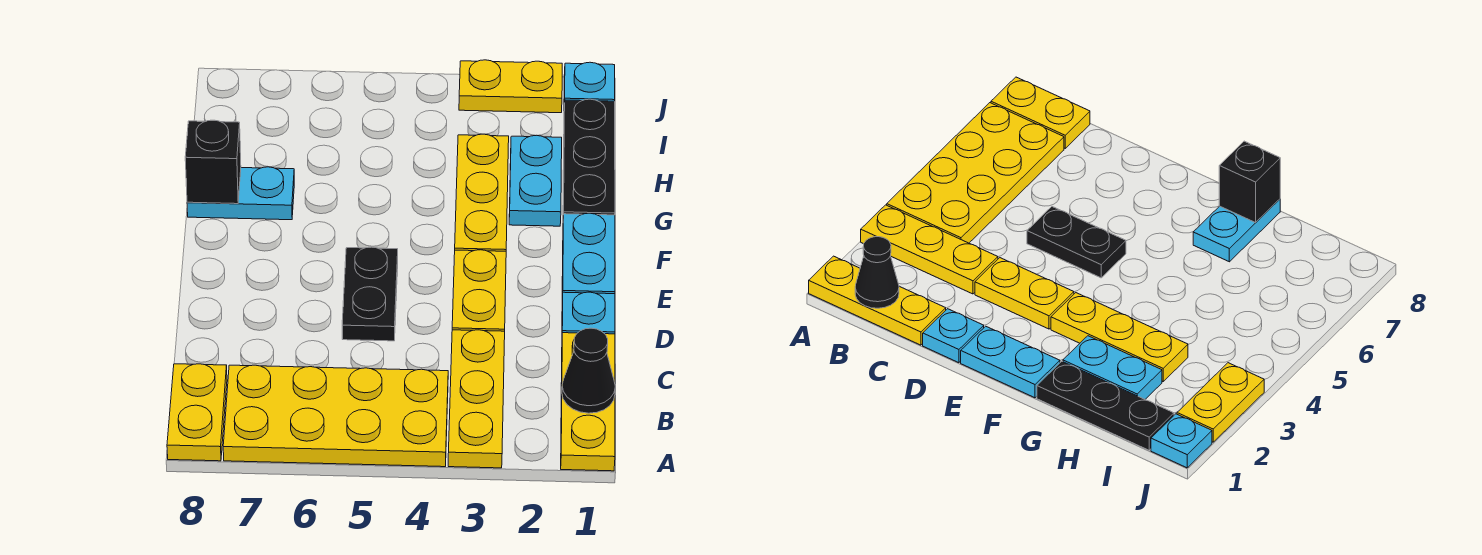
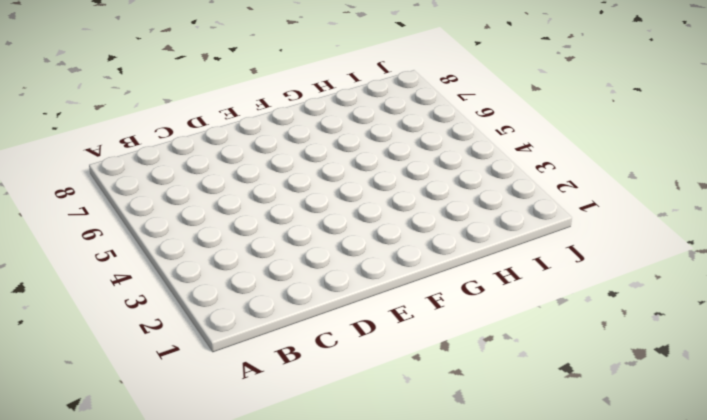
none -> yellow 1x3 plate [561,333,615,471]
none -> yellow 1x3 plate [448,330,505,468]
none -> yellow 2x4 plate [223,365,448,467]

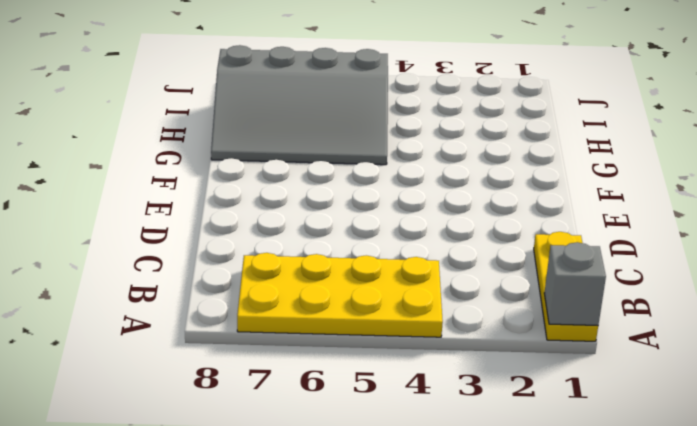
grey 1x1 brick [544,242,606,325] -> none
grey 3x4 slope [211,45,388,165] -> cyan 1x2 plate [187,167,294,220]
none -> yellow 1x3 plate [448,330,505,468]
none -> yellow 1x2 plate [167,364,227,461]
none -> cyan 1x1 plate [562,292,615,334]

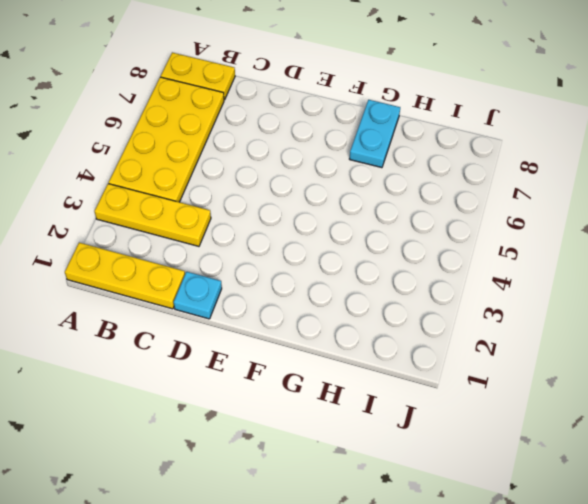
none -> yellow 1x2 plate [452,250,506,331]
none -> black 1x2 plate [342,247,398,341]
none -> cyan 1x2 plate [562,213,615,300]

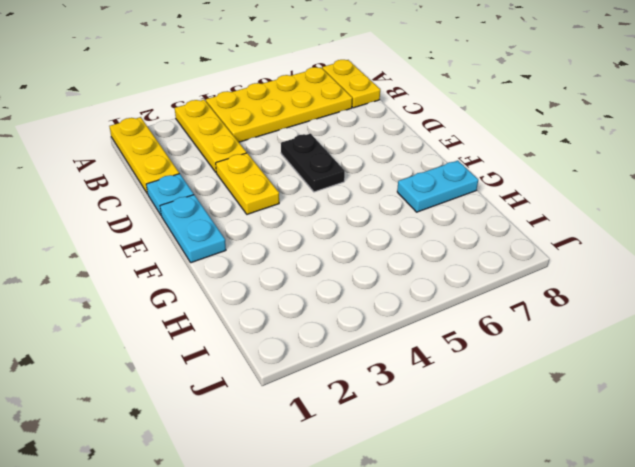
none -> yellow 1x3 plate [455,134,509,251]
none -> black 1x3 plate [563,99,615,215]
none -> cyan 1x2 plate [509,135,562,226]

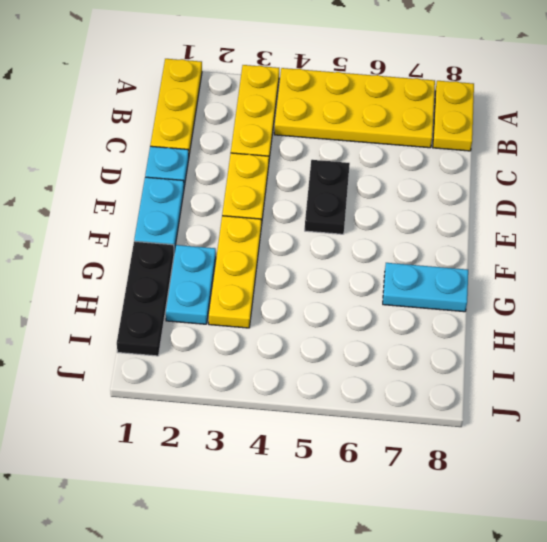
none -> cyan 1x1 plate [564,62,615,102]
none -> yellow 1x2 plate [459,60,562,113]
none -> black 1x1 cone [562,328,615,413]

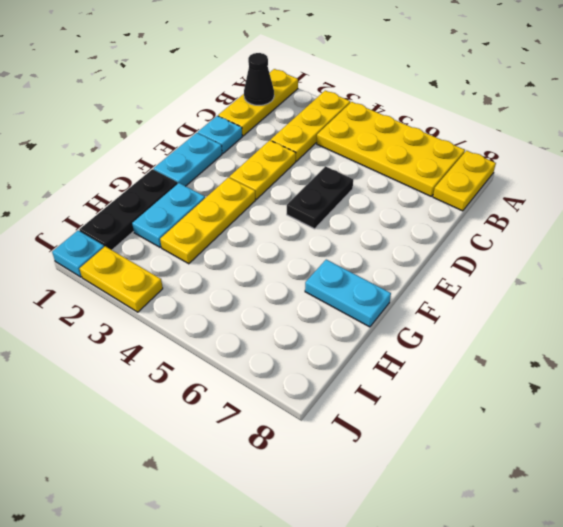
none -> black 1x1 brick [185,120,241,204]

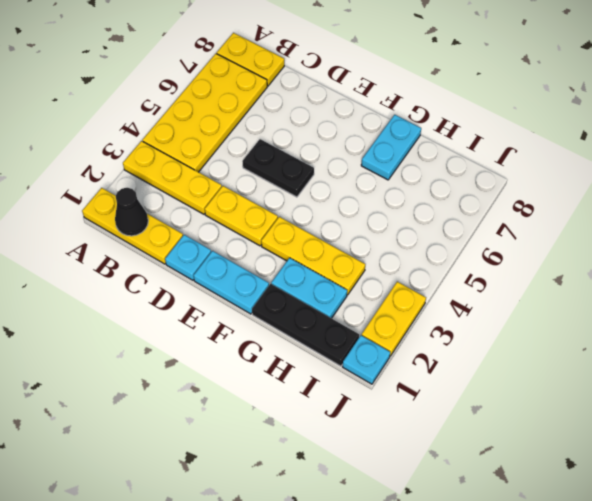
none -> black 1x1 brick [185,120,241,204]

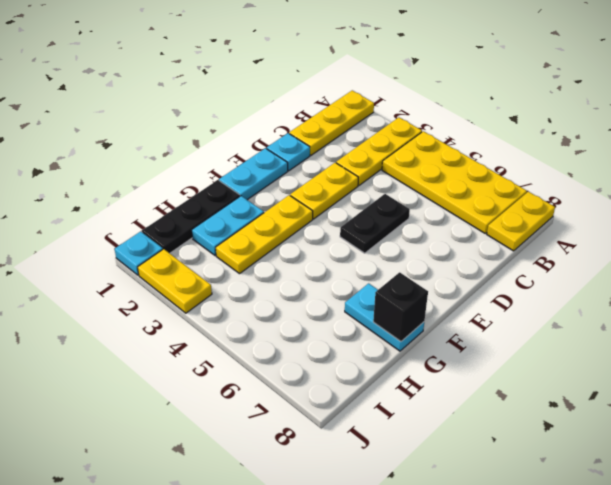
none -> black 1x1 cone [562,328,615,413]

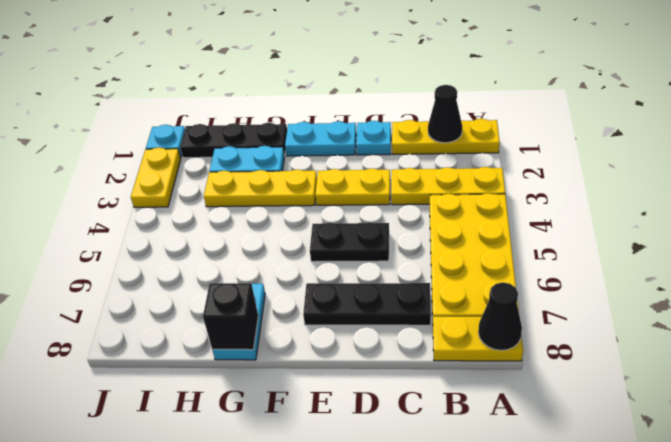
black 1x1 cone [478,282,522,350] -> none
black 1x3 plate [303,283,431,325] -> none

